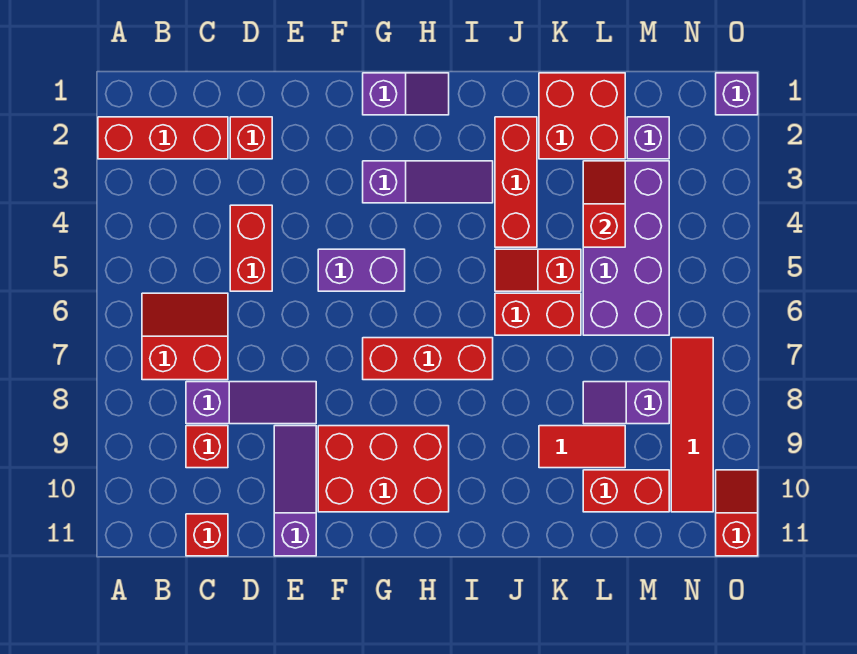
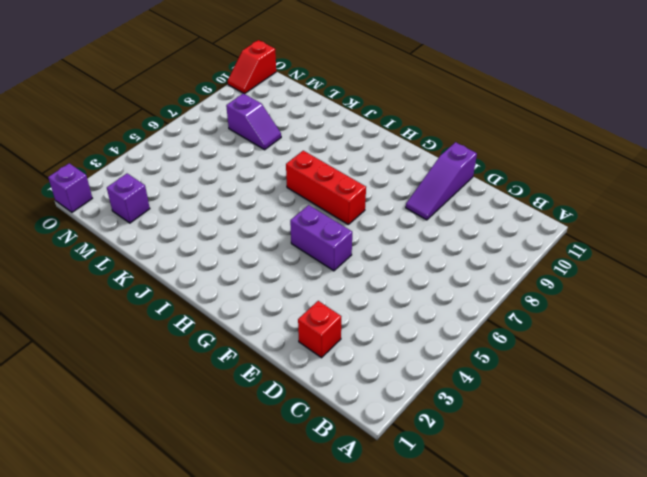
none -> red 1x3 brick [98,117,228,159]
none -> red 2x2 slope [142,293,228,380]
none -> purple 1x3 slope [186,382,316,424]

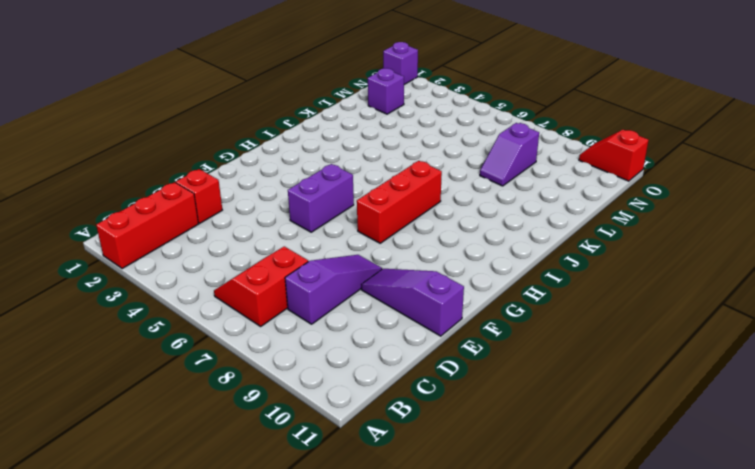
none -> red 1x1 brick [186,426,228,468]
none -> red 1x1 brick [186,514,228,556]
none -> red 1x2 brick [230,205,272,291]

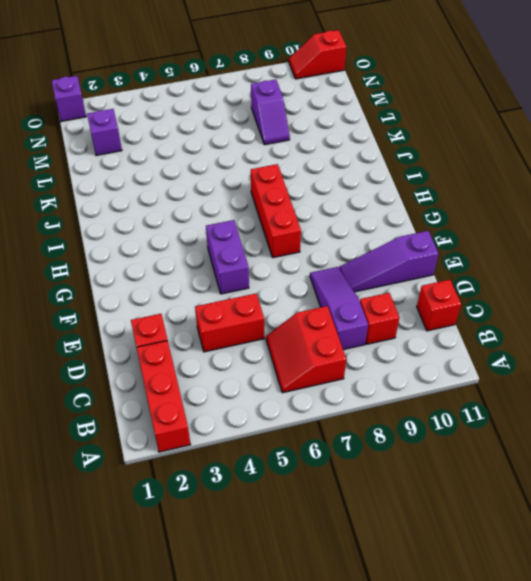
none -> red 2x3 brick [318,426,449,512]
none -> purple 1x2 slope [363,73,449,115]
none -> purple 1x3 slope [363,161,493,203]

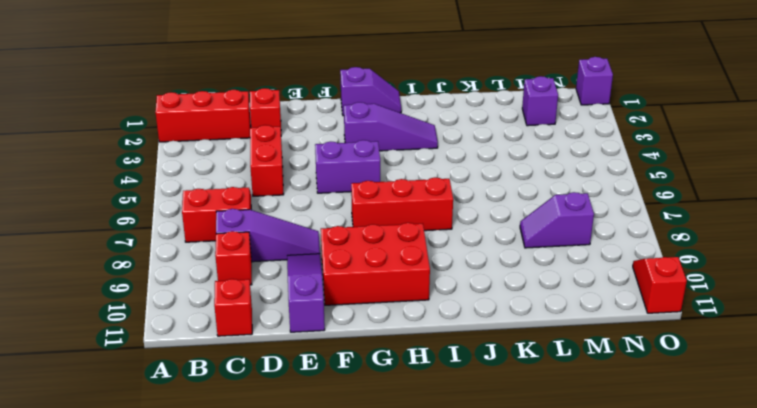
none -> red 1x3 brick [495,117,537,247]
none -> red 1x2 slope [495,249,581,291]
none -> red 1x2 brick [495,293,581,335]

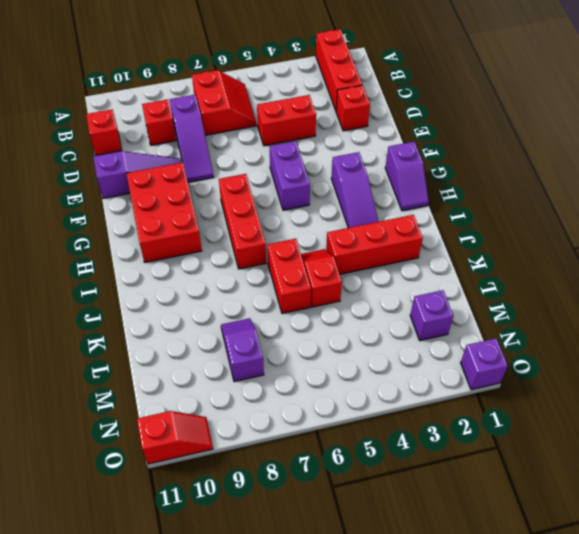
none -> red 2x2 brick [539,73,625,159]
none -> red 1x2 tile [539,426,625,468]
none -> purple 2x4 brick [583,161,669,335]

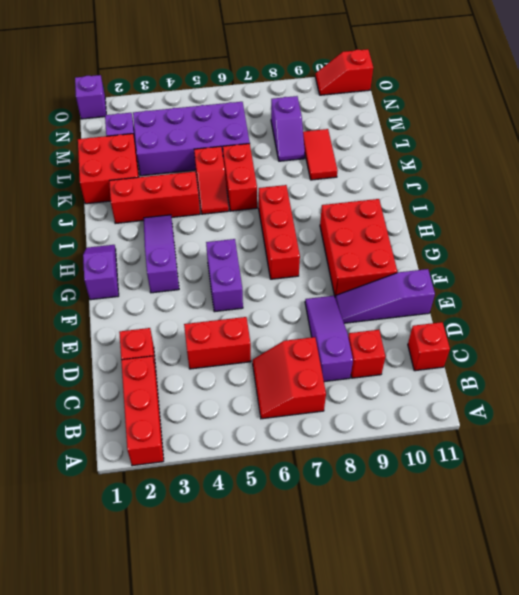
none -> red 1x2 brick [583,470,669,512]
none -> red 1x4 tile [671,338,713,512]
none -> red 1x2 slope [583,161,625,247]

